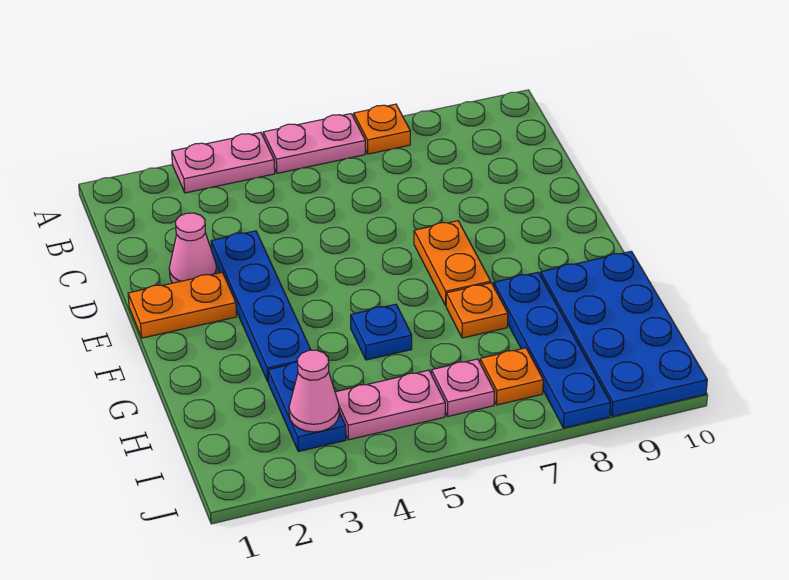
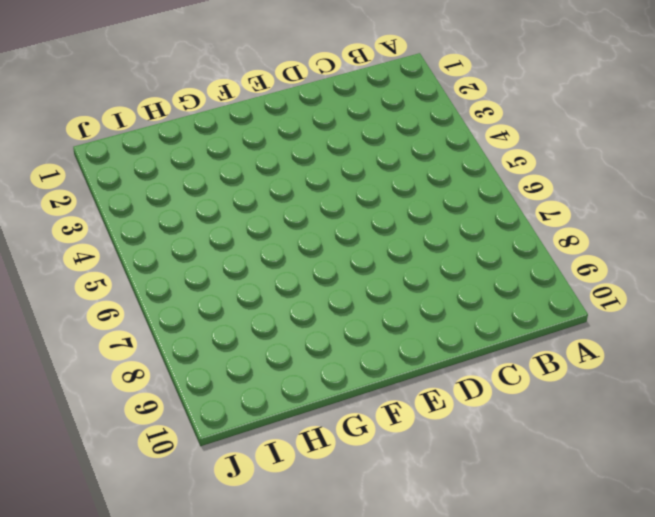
none -> pink 1x2 plate [172,132,275,193]
none -> pink 1x2 plate [263,114,365,173]
none -> orange 1x1 plate [354,104,410,154]

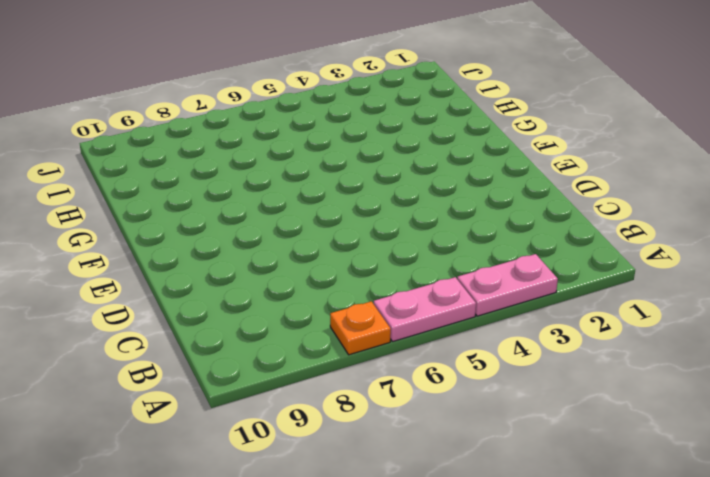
none -> pink 1x1 cone [169,213,217,283]
none -> blue 1x4 plate [211,231,311,382]
none -> orange 1x2 plate [128,272,237,338]

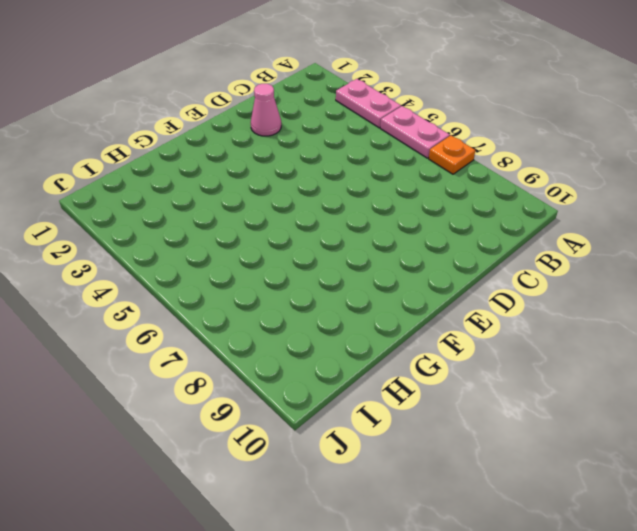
none -> blue 1x4 plate [211,231,311,382]
none -> orange 1x2 plate [128,272,237,338]
none -> orange 1x2 plate [414,221,491,306]

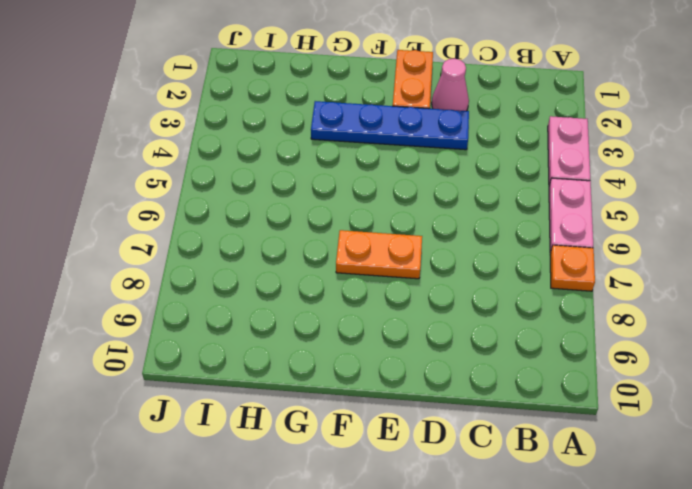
none -> blue 1x1 plate [351,304,412,360]
none -> orange 1x1 plate [446,283,508,338]
none -> blue 1x4 plate [494,272,611,428]

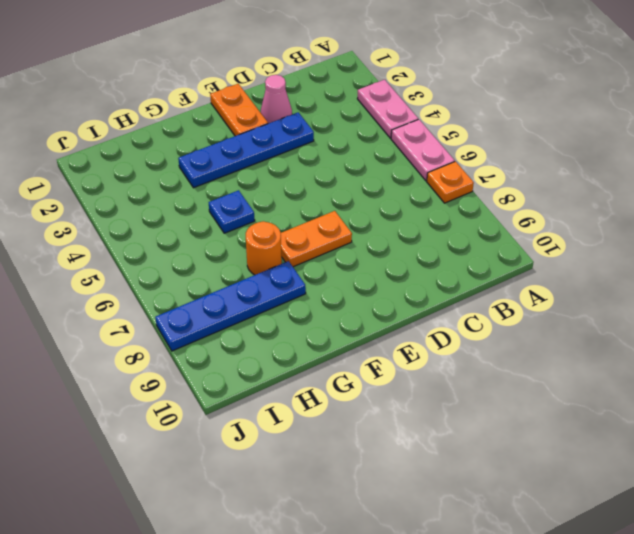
orange 1x1 round brick [246,221,282,275] -> orange 1x1 plate [446,283,508,338]
none -> blue 2x4 plate [541,251,707,416]
none -> blue 1x2 plate [268,362,346,452]
none -> pink 1x2 plate [335,370,445,440]

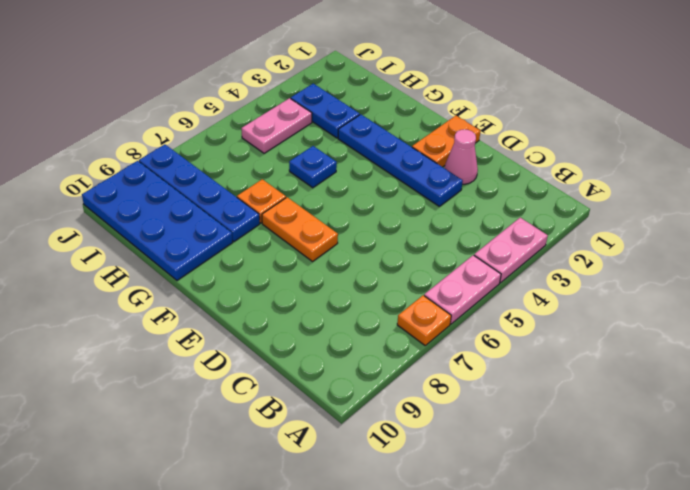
none -> pink 1x1 plate [431,359,495,416]
none -> orange 1x1 plate [480,348,543,405]
none -> pink 1x1 cone [289,350,339,432]

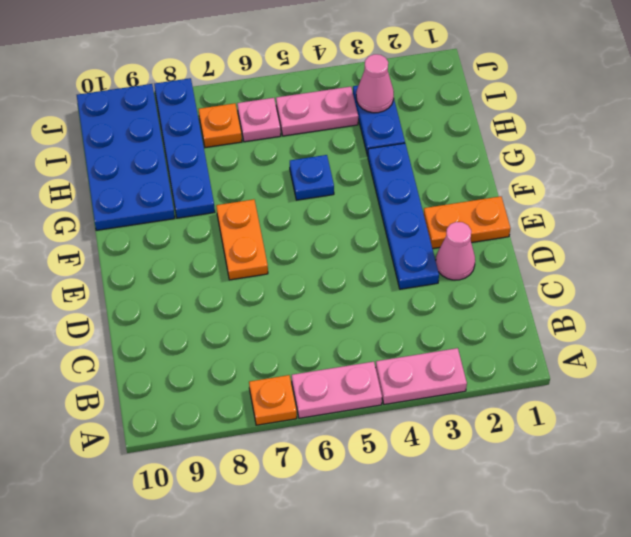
none -> orange 1x1 plate [446,283,508,338]

